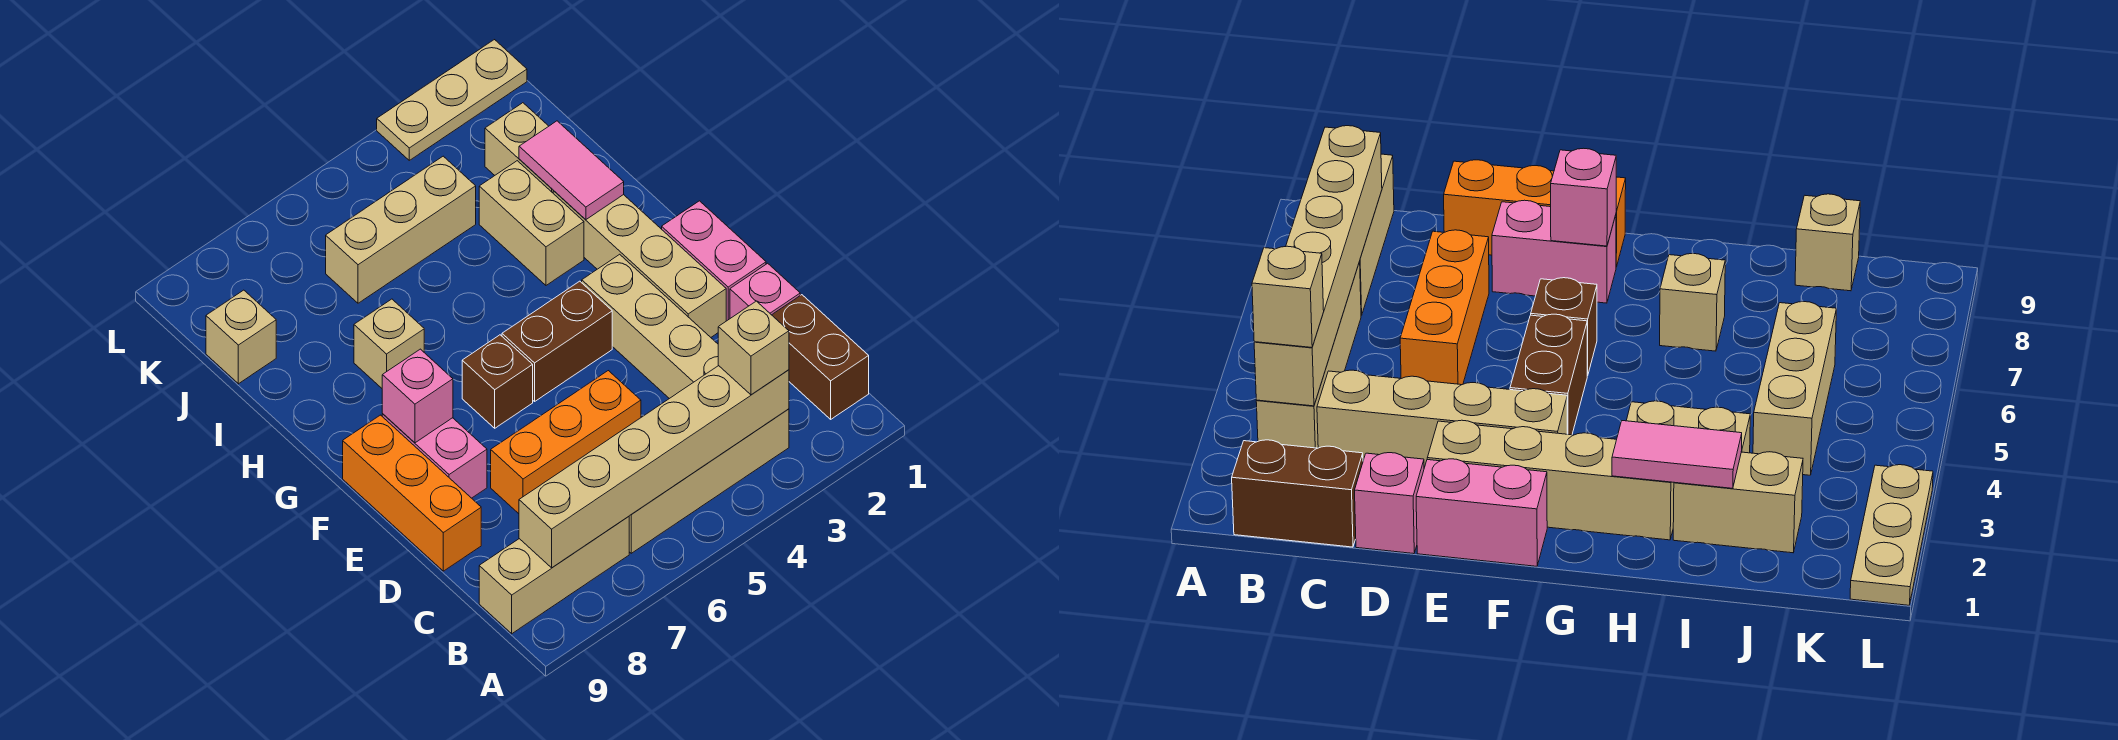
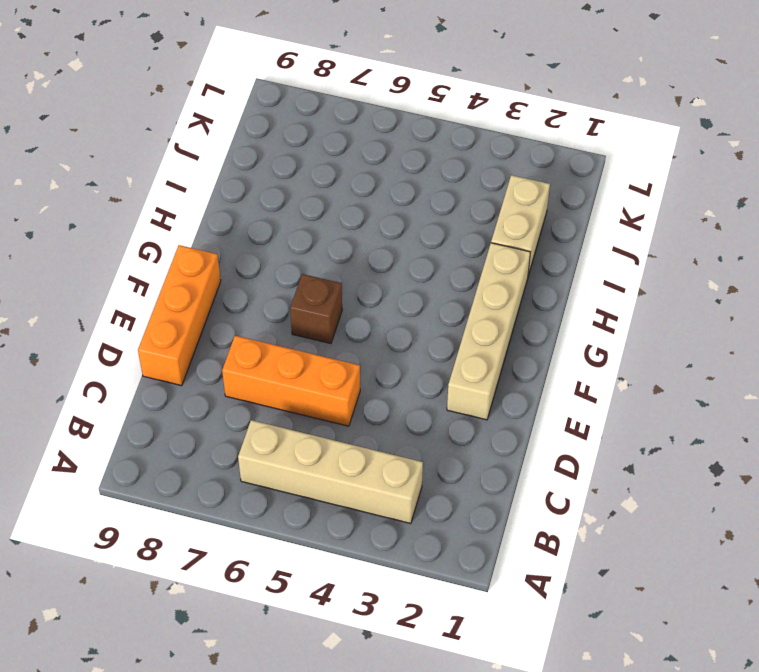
none -> brown 1x2 brick [772,295,869,419]
none -> tan 1x3 brick [479,517,629,634]
none -> tan 1x4 brick [582,254,719,399]

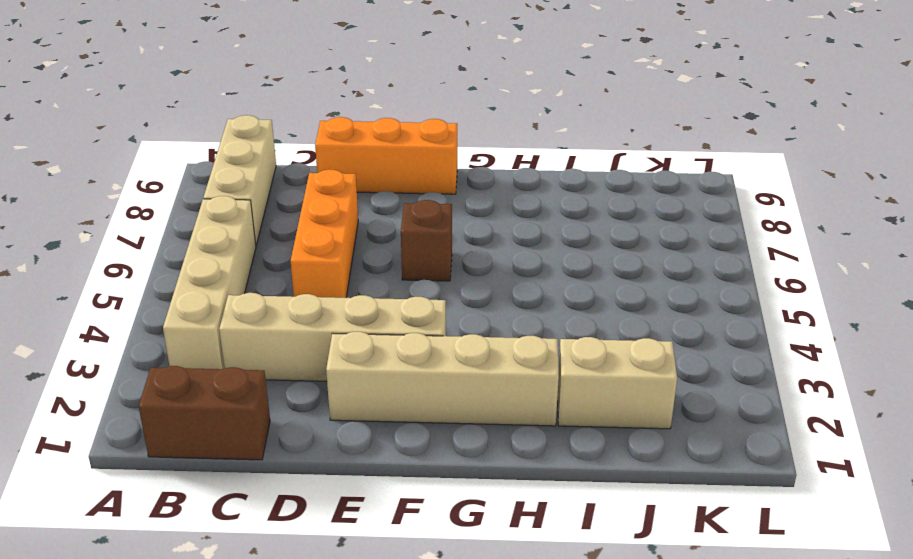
none -> pink 1x1 brick [730,263,800,318]
none -> pink 1x2 brick [662,201,766,321]
none -> pink 1x2 brick [382,414,487,498]

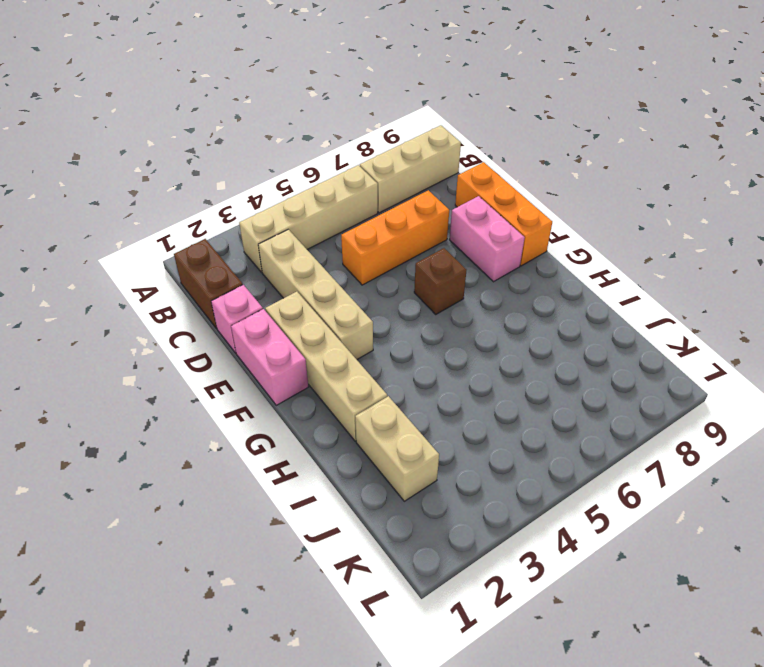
none -> brown 1x2 brick [502,281,612,401]
none -> tan 1x2 brick [479,161,584,285]
none -> tan 1x1 brick [354,299,424,388]

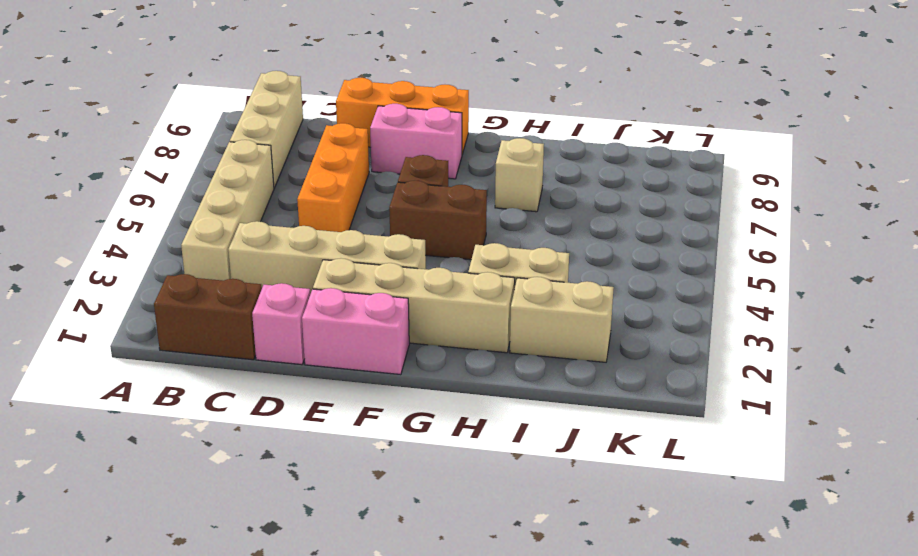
brown 1x2 brick [389,180,487,260] -> brown 1x2 brick turned to [502,281,612,401]
none -> tan 1x3 brick [326,156,476,303]
none -> tan 1x1 brick [206,290,276,384]
none -> tan 1x3 plate [377,40,527,160]

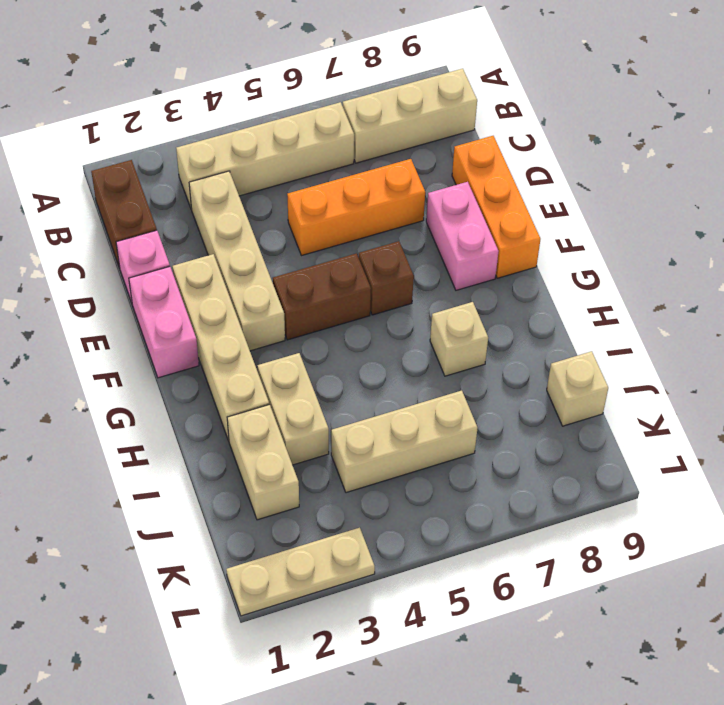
none -> tan 1x6 brick [519,366,789,568]
none -> pink 1x1 brick [382,349,453,443]
none -> pink 1x2 tile [519,121,624,220]

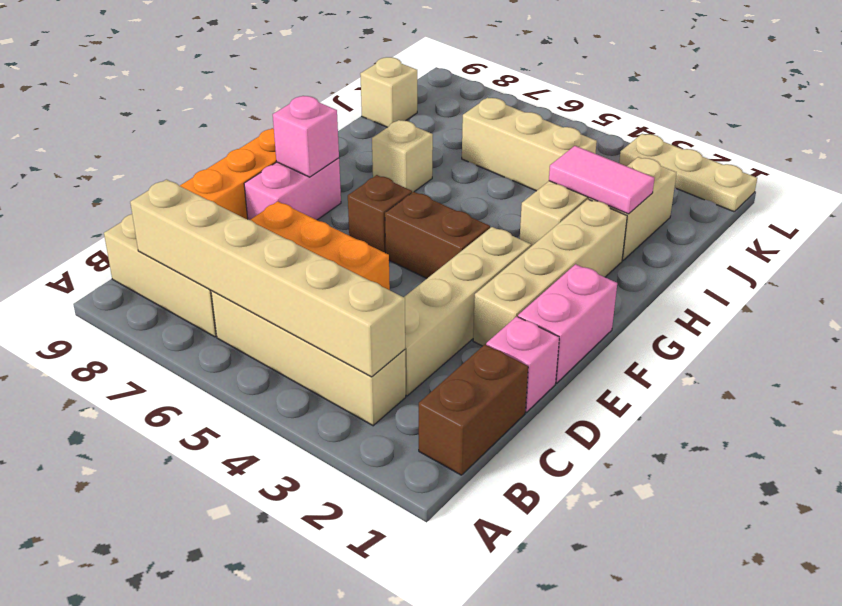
pink 1x2 tile [549,146,654,214] -> pink 1x2 tile turned to [519,121,624,220]
none -> tan 1x1 brick [718,301,789,395]

